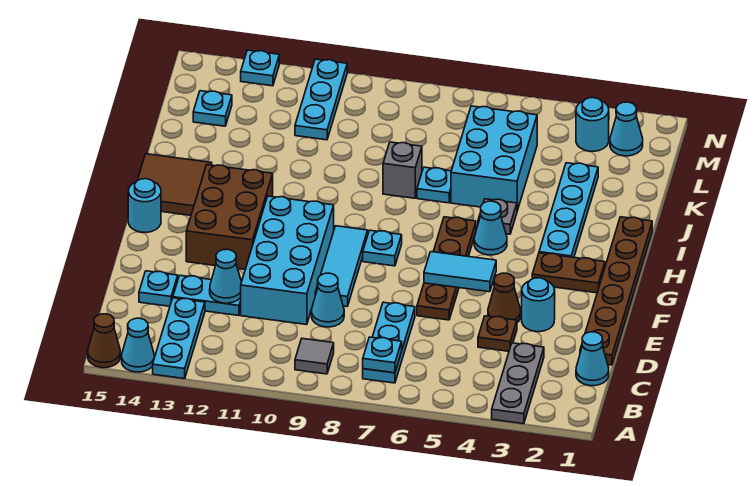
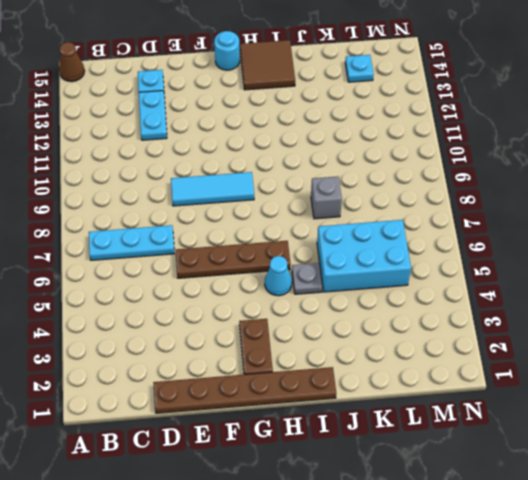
none -> grey 1x3 plate [492,343,544,424]
none -> cyan 1x3 plate [153,298,205,379]
none -> cyan 1x1 cone [122,318,154,372]
none -> grey 1x1 tile [295,339,334,374]

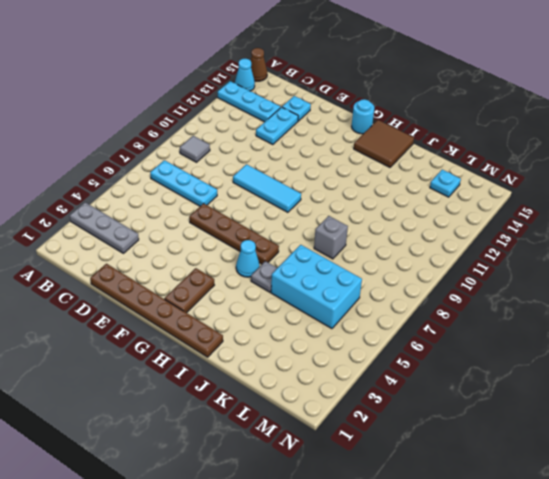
none -> cyan 1x1 cone [576,332,609,386]
none -> brown 1x1 plate [478,316,517,351]
none -> cyan 1x1 cone [312,273,344,327]
none -> cyan 2x4 brick [241,196,334,325]

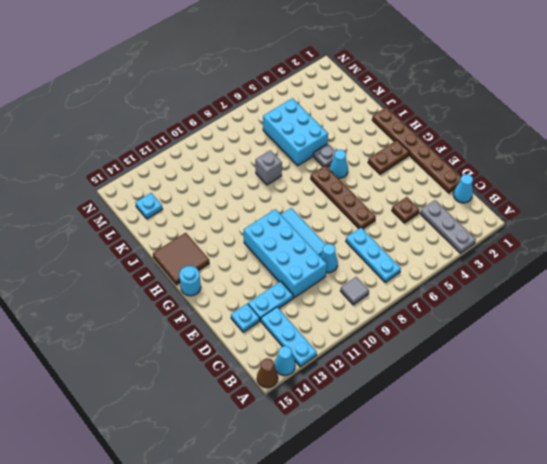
none -> cyan 1x1 round brick [522,278,555,332]
none -> brown 1x1 cone [488,273,521,323]
none -> brown 2x3 brick [186,165,273,269]
none -> cyan 1x1 plate [363,230,402,266]

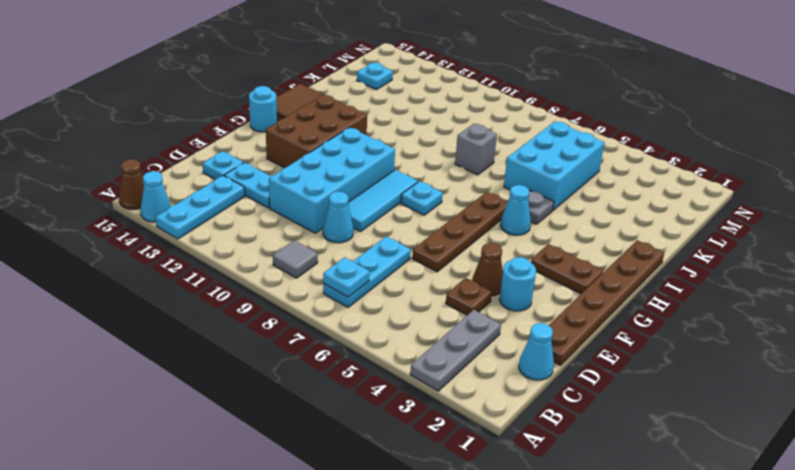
none -> cyan 1x4 plate [539,163,598,257]
none -> cyan 1x1 plate [417,167,451,203]
none -> cyan 1x3 plate [295,59,347,140]
none -> cyan 1x1 cone [610,102,643,156]

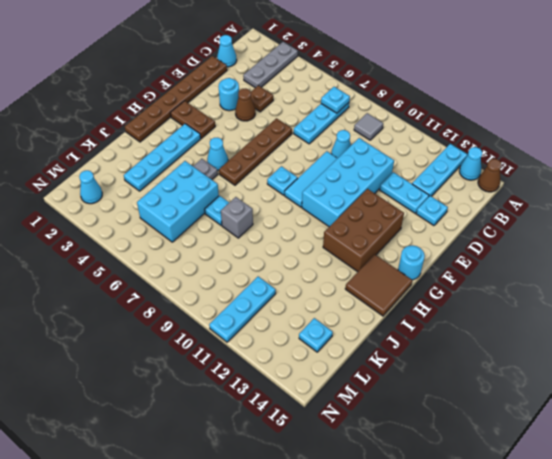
none -> cyan 1x1 round brick [576,98,609,151]
none -> cyan 1x1 plate [241,50,279,86]
none -> cyan 1x1 cone [210,249,241,303]
none -> cyan 1x2 tile [424,252,496,292]

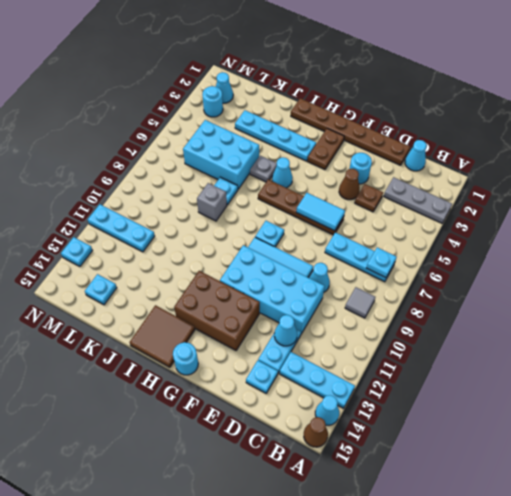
cyan 1x2 tile [296,193,345,231] -> cyan 1x2 tile turned to [424,252,496,292]

